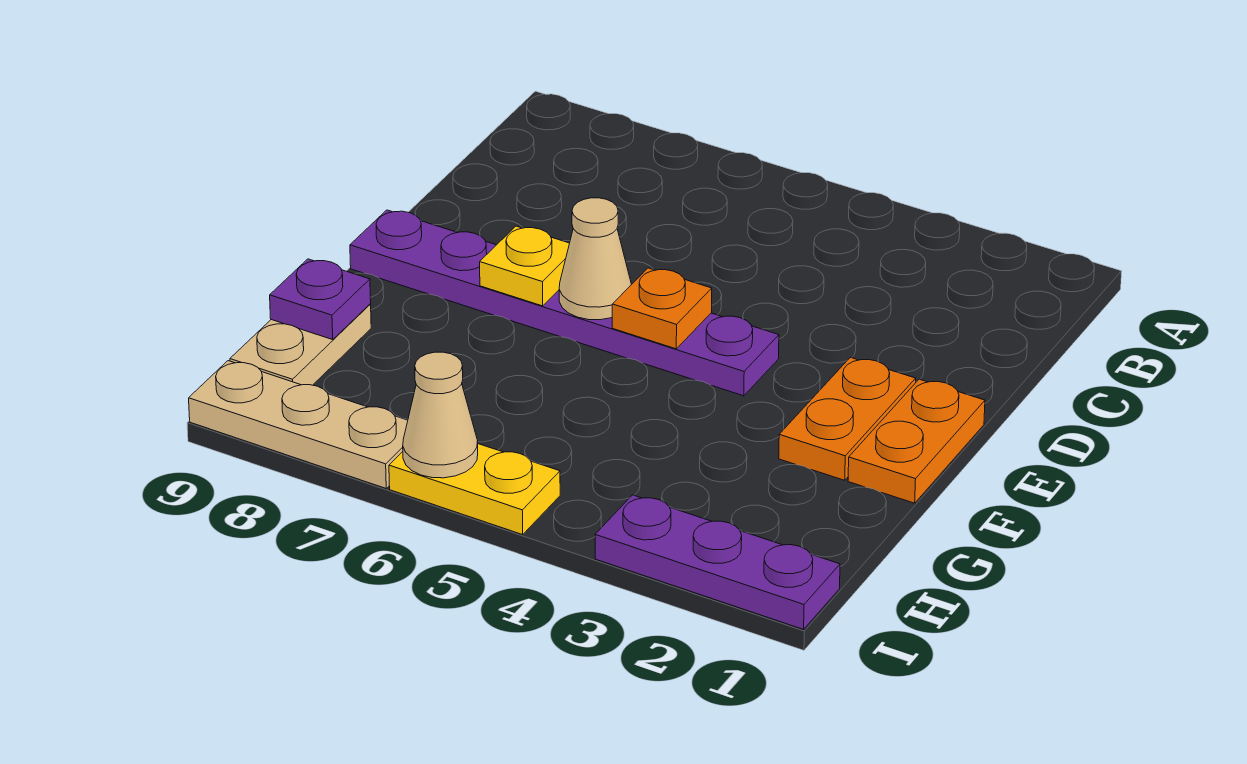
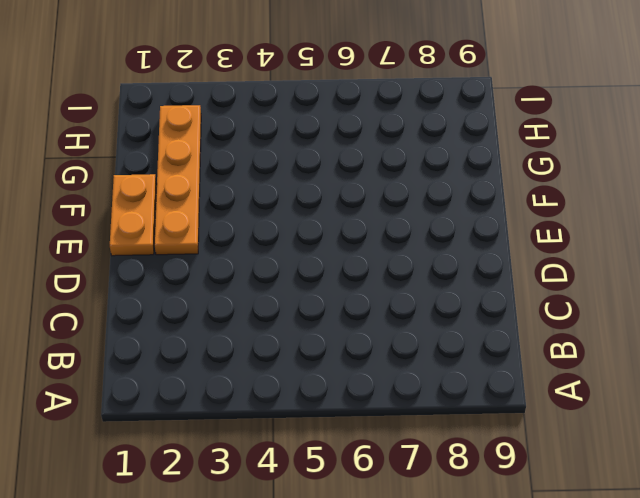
orange 1x4 plate [154,105,201,255] -> orange 1x2 plate [779,357,916,480]
none -> purple 1x6 plate [350,210,779,396]
none -> tan 1x2 plate [230,304,371,385]
none -> purple 1x3 plate [595,495,840,629]

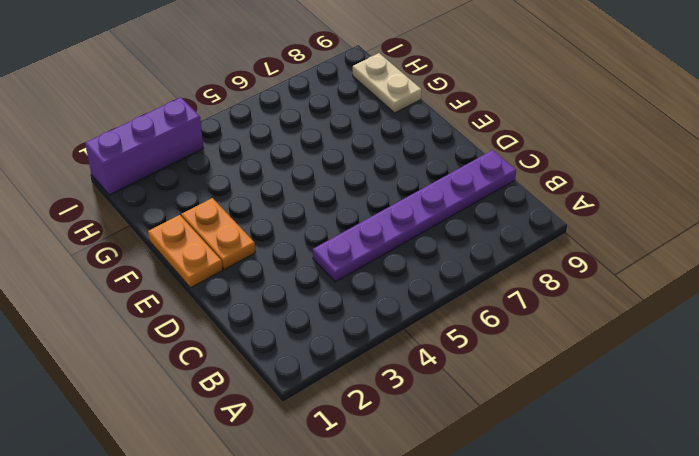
purple 1x6 plate [313,150,516,282] -> purple 1x6 plate moved to [350,210,779,396]
purple 1x3 brick [85,98,203,195] -> purple 1x3 plate [595,495,840,629]
none -> yellow 1x2 plate [389,444,560,535]
none -> tan 1x3 plate [189,361,408,488]
none -> orange 1x1 plate [612,268,712,349]

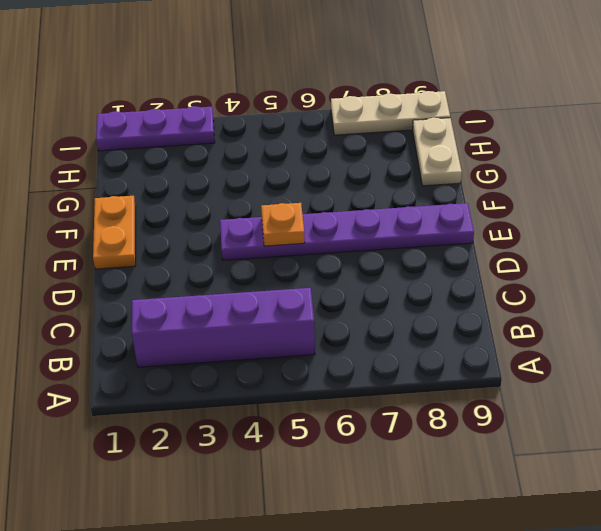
purple 1x4 brick [132,288,315,367] -> none
none -> orange 1x2 plate [779,357,916,480]
none -> yellow 1x2 plate [389,444,560,535]
none -> tan 1x1 cone [559,198,631,320]

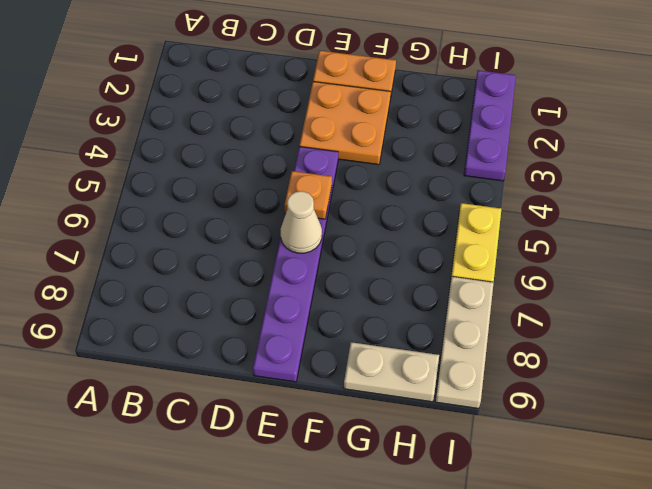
orange 2x2 plate [300,82,391,165] -> orange 1x2 plate [779,357,916,480]
none -> yellow 1x1 plate [480,226,570,306]
none -> purple 1x1 plate [270,259,371,340]
none -> tan 1x1 cone [403,352,478,478]

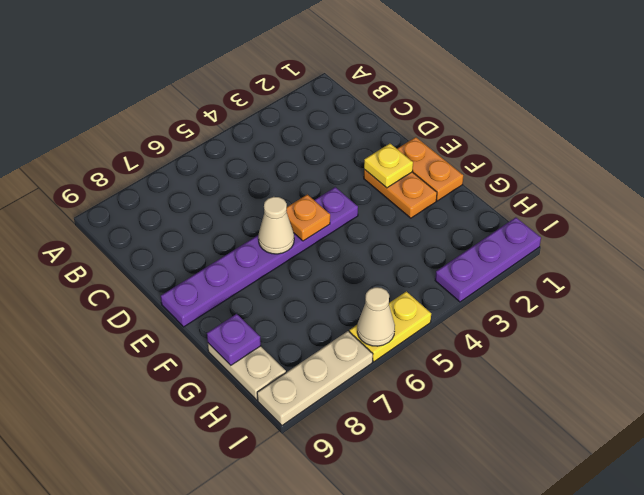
yellow 1x1 plate [364,144,413,188] -> yellow 1x1 plate moved to [480,226,570,306]

